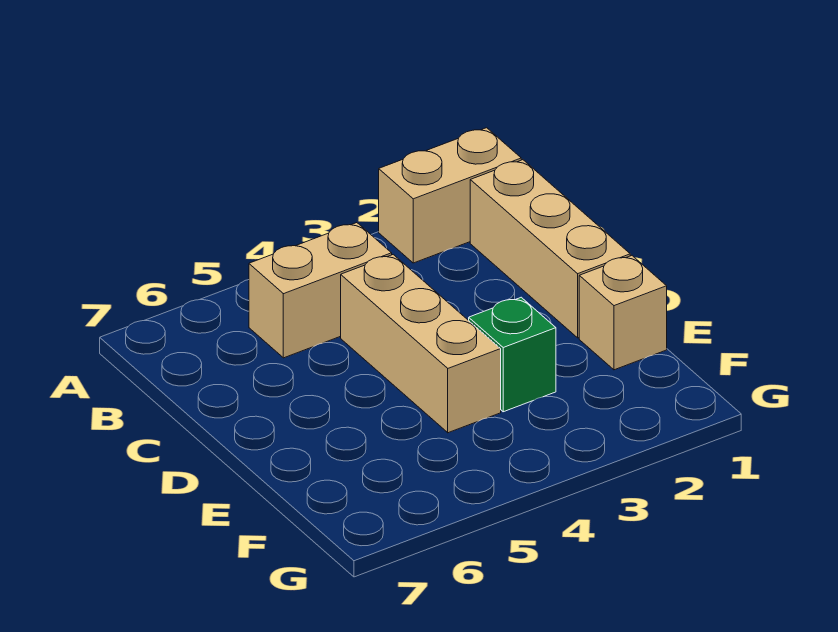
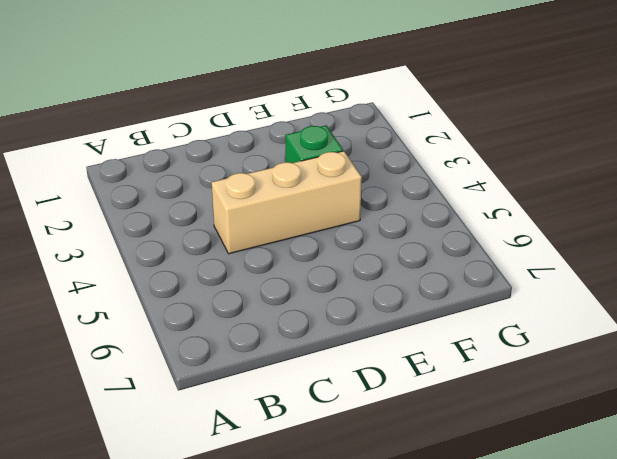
none -> tan 1x2 brick [379,128,521,263]
none -> tan 1x3 brick [470,160,630,338]

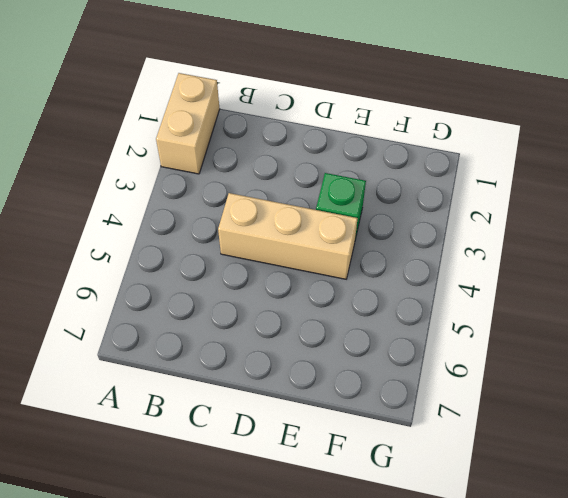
none -> tan 1x3 brick [470,160,630,338]
none -> tan 1x2 brick [249,223,392,358]

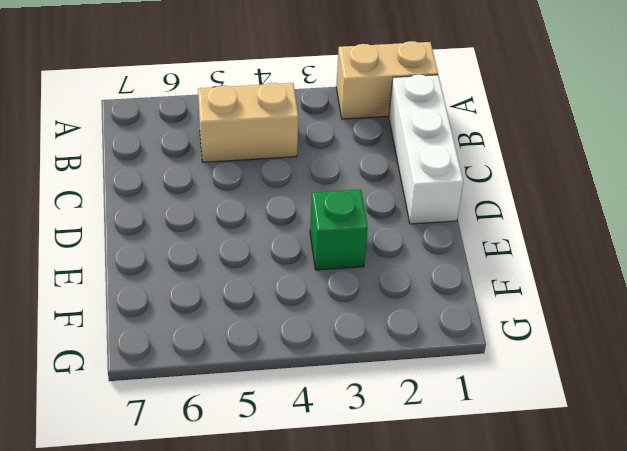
white 1x3 brick [389,75,463,224] -> tan 1x3 brick [470,160,630,338]
none -> tan 1x3 brick [341,255,501,433]
none -> tan 1x1 brick [579,256,667,370]

